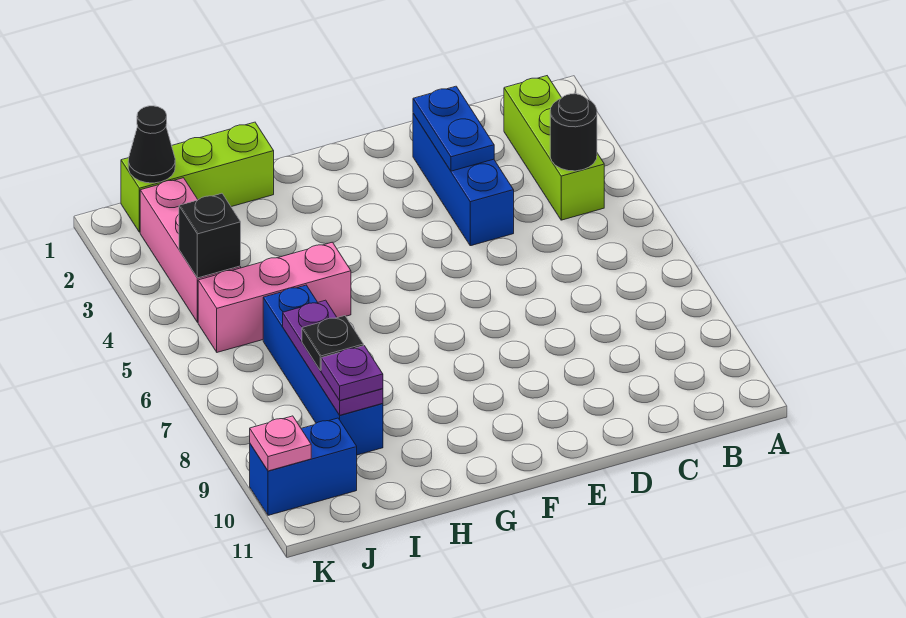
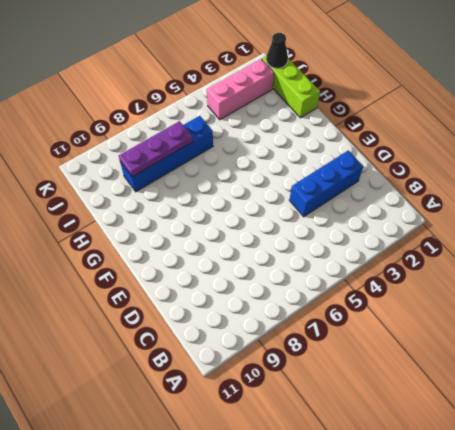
none -> lime 1x3 brick [504,76,604,220]
none -> pink 1x3 brick [198,242,351,352]
none -> blue 1x2 brick [250,418,357,515]

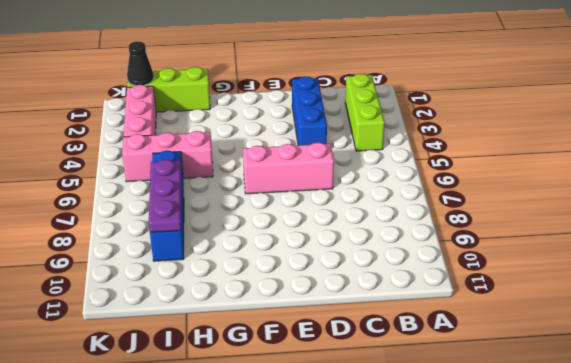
pink 1x3 brick [243,143,334,194] -> none
none -> blue 1x2 brick [250,418,357,515]
none -> black 1x1 round brick [550,94,597,171]
none -> blue 1x2 plate [413,86,494,171]

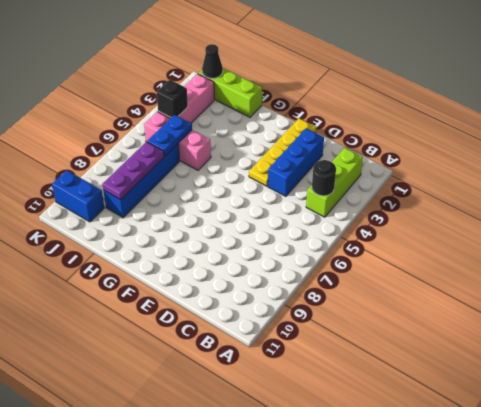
yellow 1x4 plate [249,118,316,186] -> none
blue 1x2 plate [147,115,192,156] -> blue 1x2 plate moved to [413,86,494,171]
none -> pink 1x1 plate [250,416,311,471]
none -> black 1x1 plate [302,316,364,370]
none -> purple 1x1 plate [321,346,383,400]

